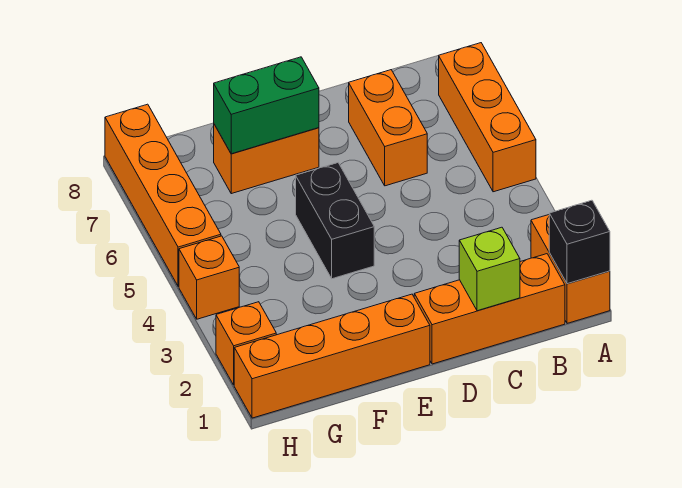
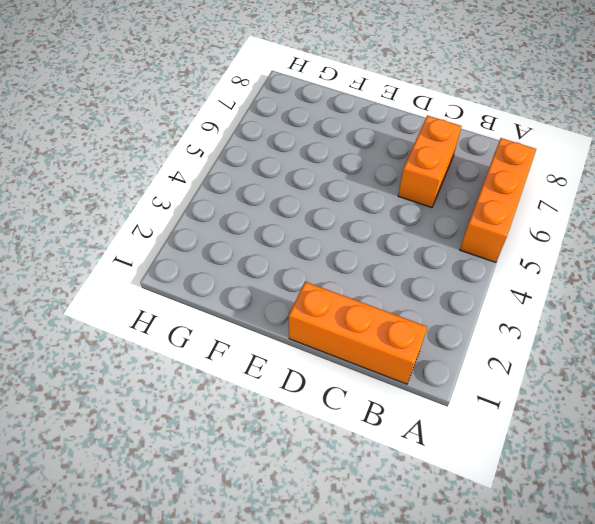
none -> orange 1x2 brick [531,215,610,323]
none -> orange 1x4 brick [234,294,430,418]
none -> black 1x2 brick [296,163,374,279]

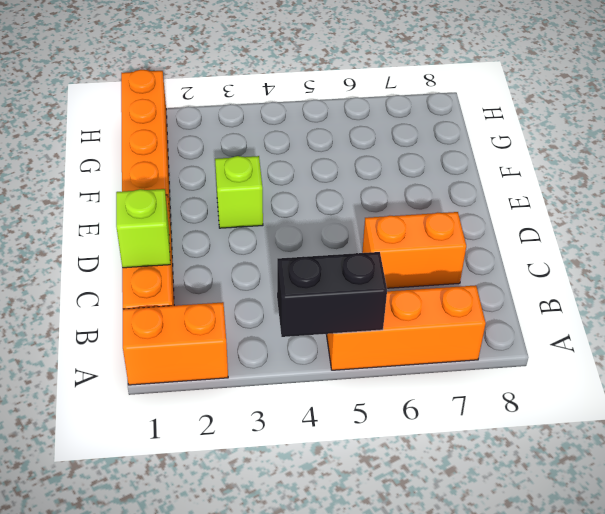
black 1x2 brick [277,252,387,337] -> black 1x2 brick moved to [296,163,374,279]
lime 1x1 brick [215,156,263,228] -> none
none -> orange 1x2 brick [214,124,319,194]
none -> orange 1x1 brick [216,302,276,385]
none -> orange 1x1 brick [179,236,239,319]

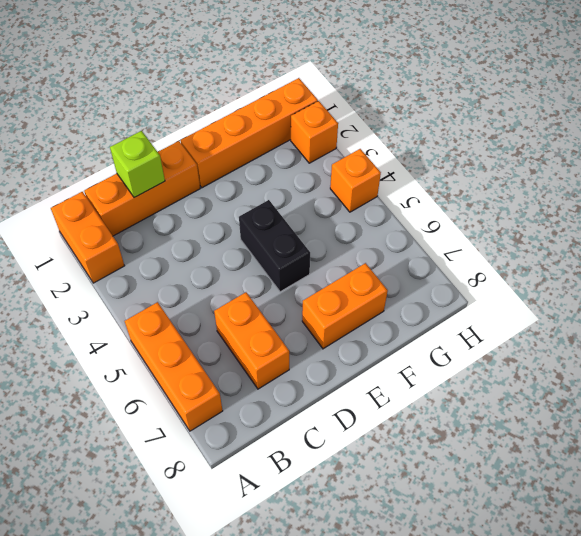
none -> orange 1x4 brick [105,104,221,286]
none -> black 1x1 brick [549,200,610,284]
none -> green 1x2 brick [214,57,319,154]

